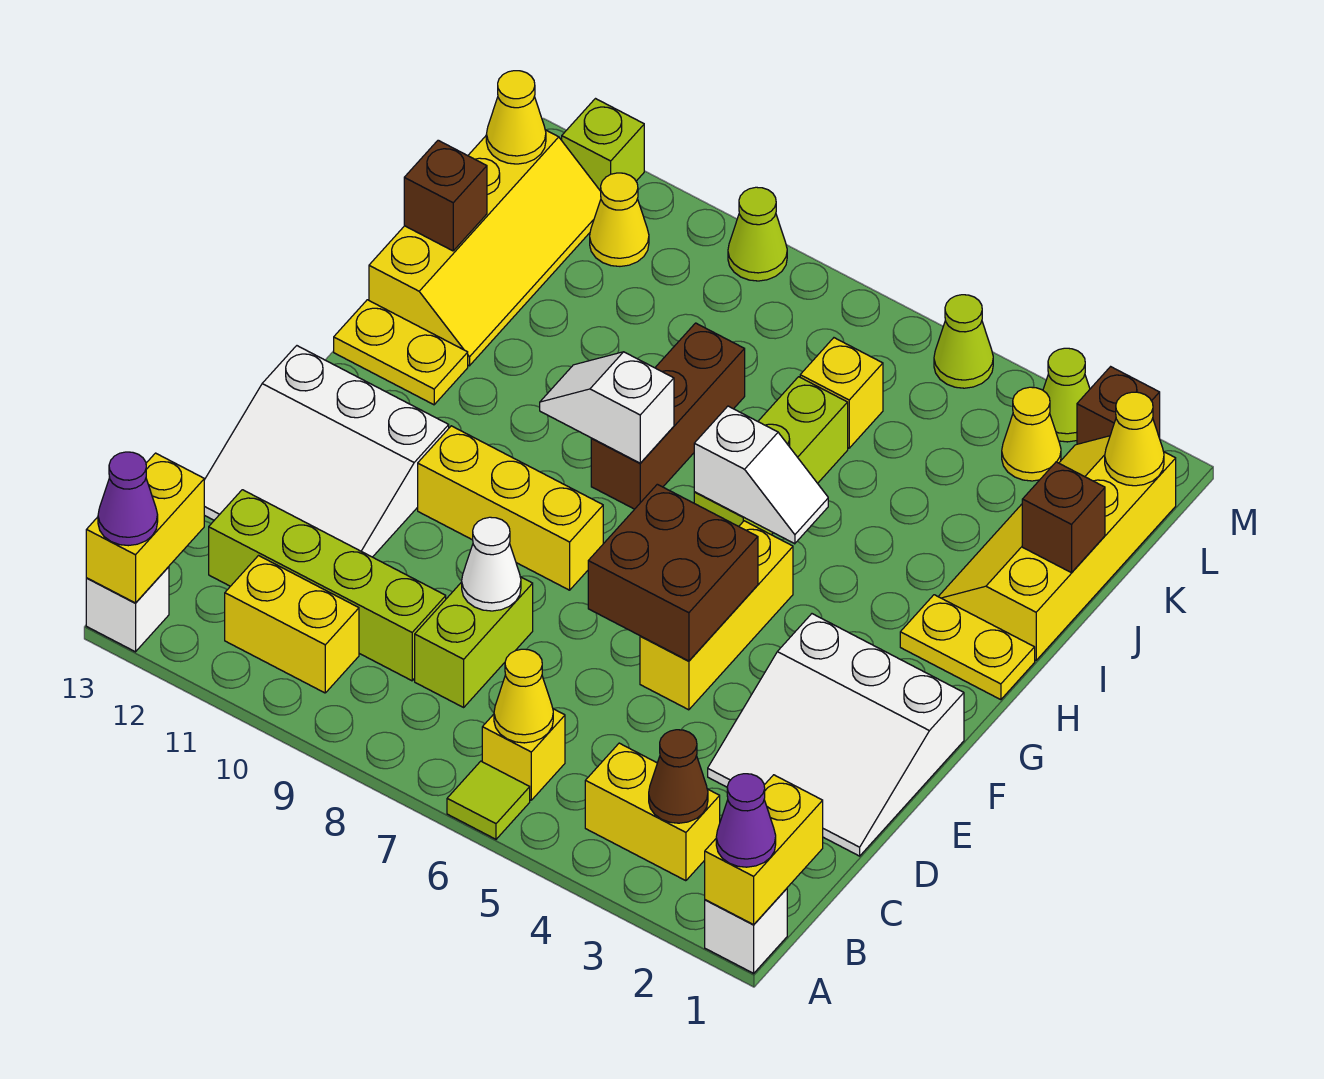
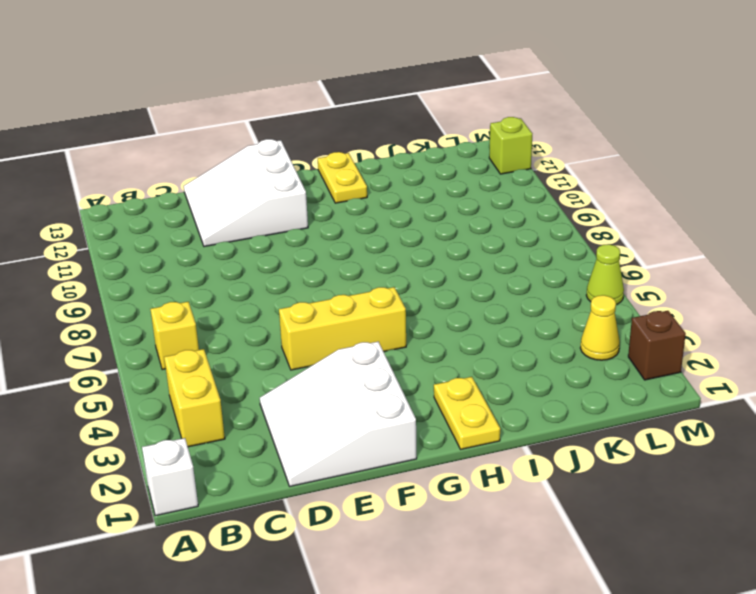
none -> lime 1x1 tile [447,761,530,839]
none -> white 1x1 brick [86,567,169,652]
none -> yellow 1x2 brick [225,556,359,693]
none -> lime 1x2 brick [415,577,533,707]

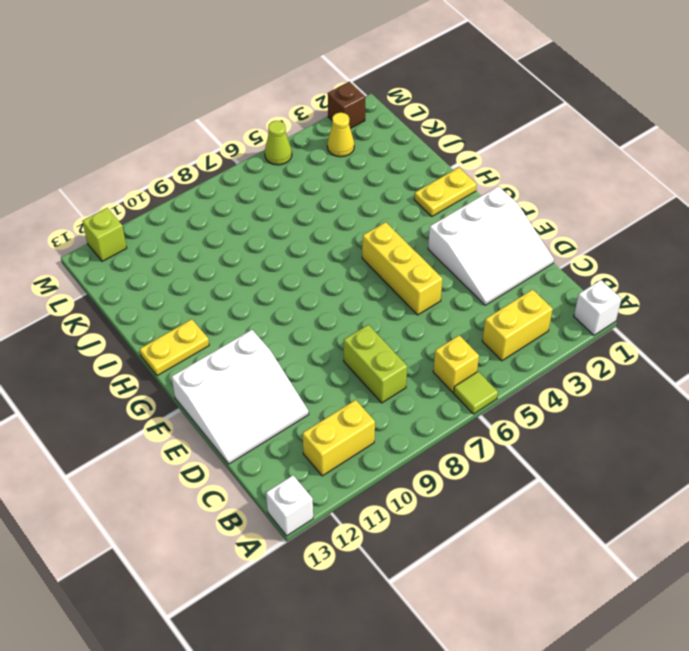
none -> lime 1x4 brick [209,490,446,681]
none -> yellow 1x3 brick [418,426,603,590]
none -> lime 1x3 brick [694,377,848,535]
none -> brown 1x3 brick [591,323,745,509]

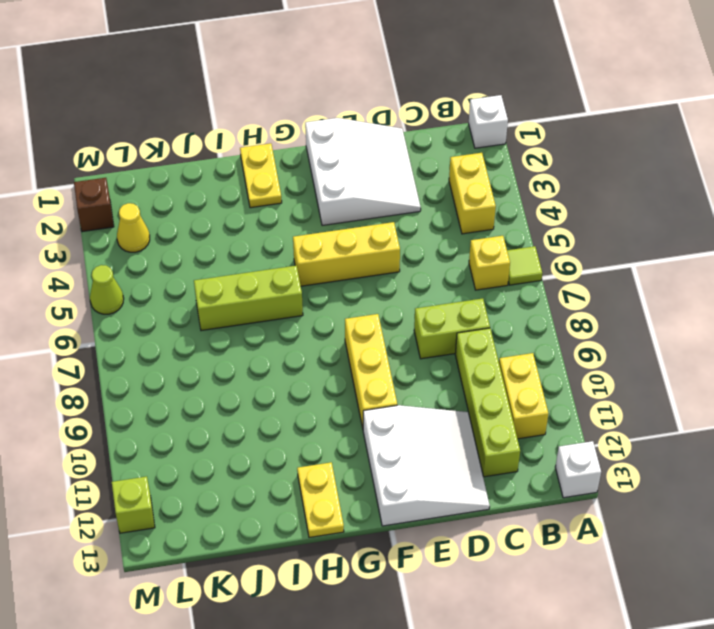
none -> brown 1x3 brick [591,323,745,509]
none -> yellow 2x4 slope [938,436,1176,660]
none -> yellow 2x4 slope [369,130,601,366]
none -> yellow 1x1 brick [800,338,883,448]

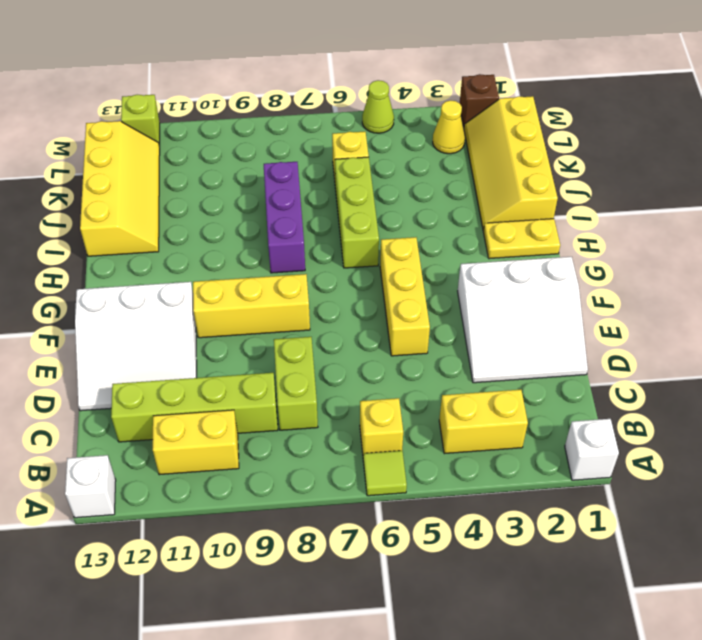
purple 1x3 brick [264,162,305,273] -> brown 1x3 brick [591,323,745,509]
none -> yellow 1x2 plate [334,300,468,405]
none -> yellow 1x1 cone [590,173,649,266]
none -> lime 1x1 cone [1043,348,1090,442]
none -> lime 1x1 cone [728,187,787,281]

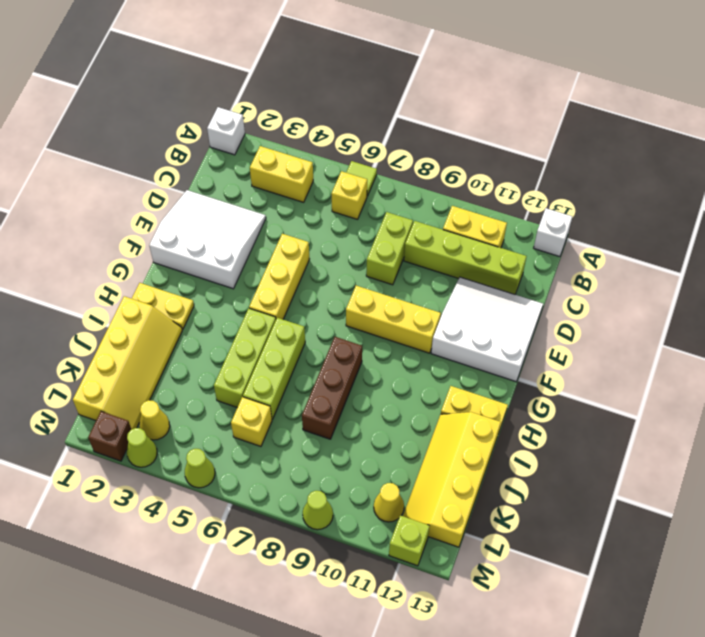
lime 1x3 brick [214,308,276,408] -> none
none -> yellow 1x2 brick [705,775,823,925]
none -> yellow 1x2 brick [86,453,204,603]
none -> brown 1x1 cone [649,730,708,823]
none -> yellow 1x1 cone [494,649,553,743]

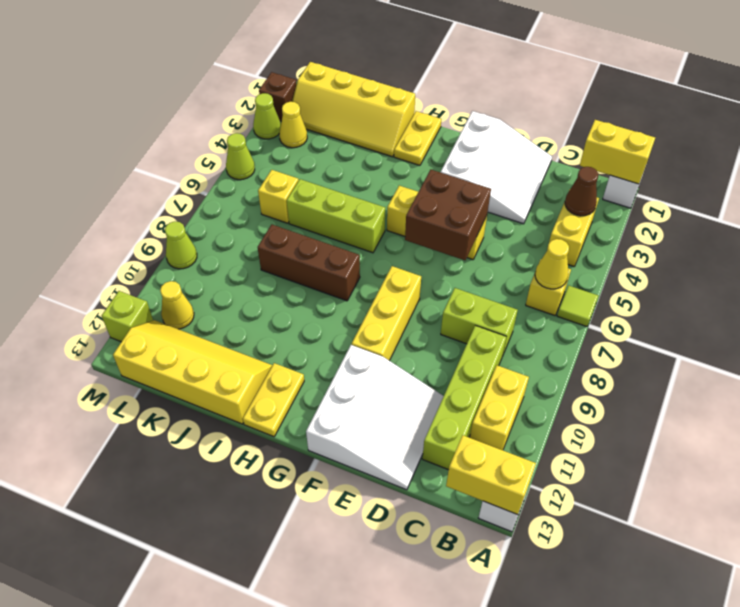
none -> white 1x1 cone [462,517,521,611]
none -> white 1x2 slope [694,406,828,544]
none -> white 1x2 slope [540,352,674,463]
none -> brown 1x1 brick [1022,462,1105,573]

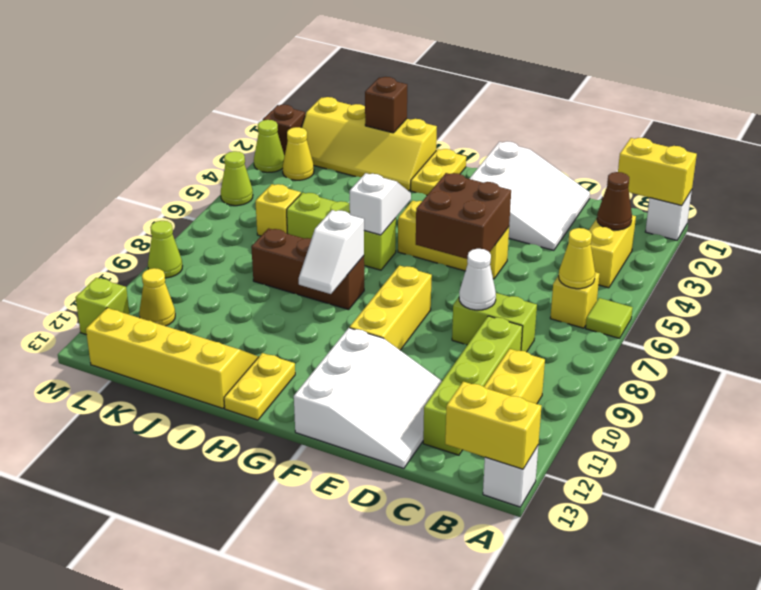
none -> brown 1x1 brick [404,140,487,251]
none -> yellow 1x1 cone [1105,392,1164,486]
none -> yellow 1x1 cone [486,71,546,164]
none -> purple 1x1 cone [716,774,776,867]

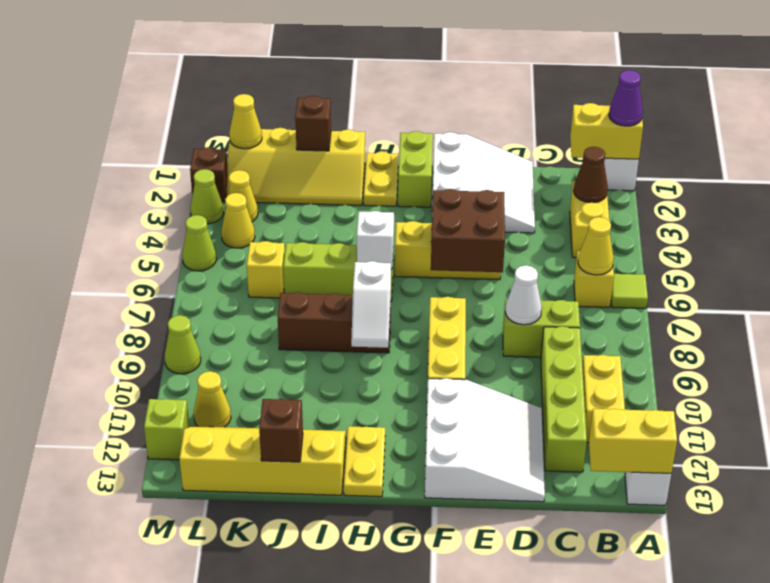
lime 1x2 brick [398,131,433,207] -> none
yellow 1x1 cone [221,193,255,248] -> yellow 1x1 cone moved to [486,71,546,164]
none -> purple 1x1 cone [98,452,158,546]

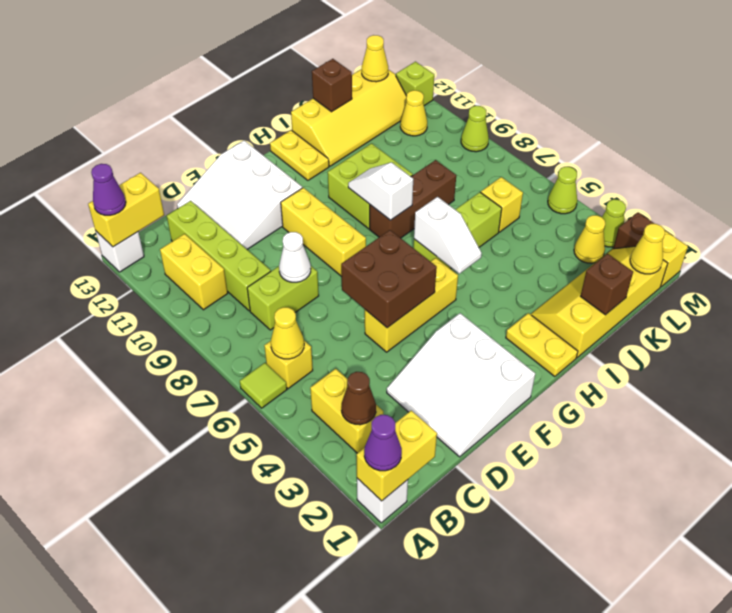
lime 2x2 brick [328,143,413,229] -> none
yellow 1x1 brick [661,231,688,287] -> none

